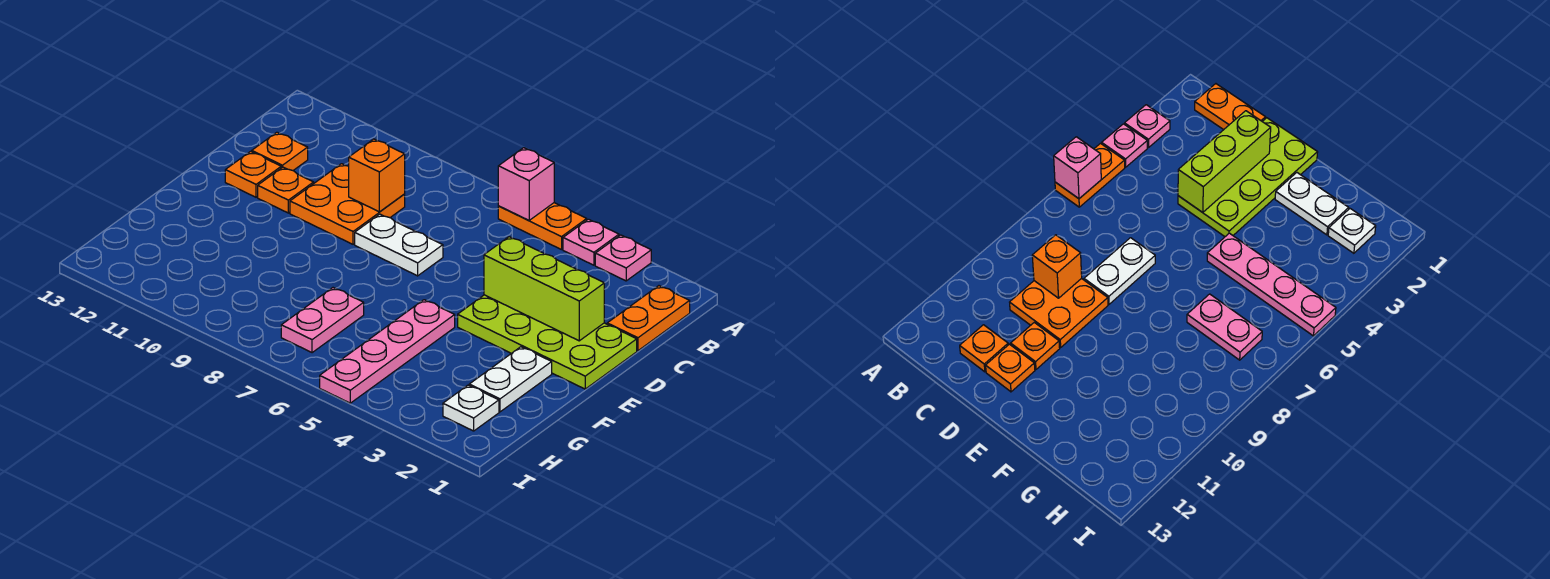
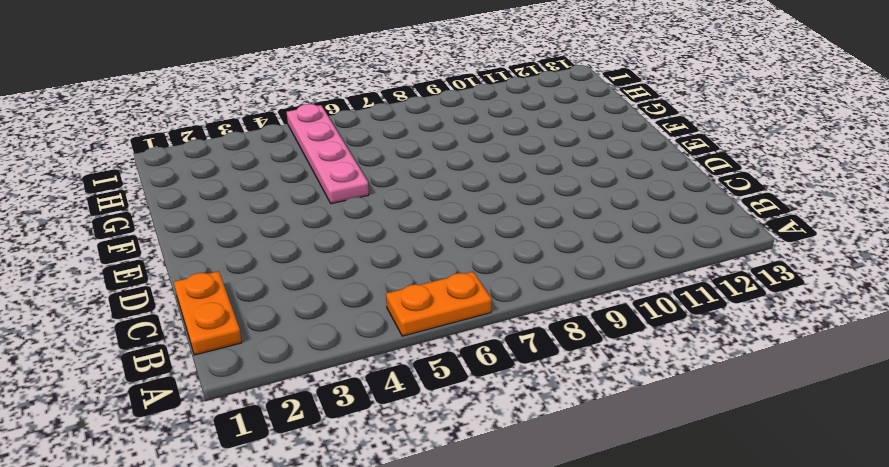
none -> pink 1x1 plate [595,235,651,281]
none -> pink 1x1 plate [563,219,619,265]
none -> orange 2x2 plate [290,164,405,244]

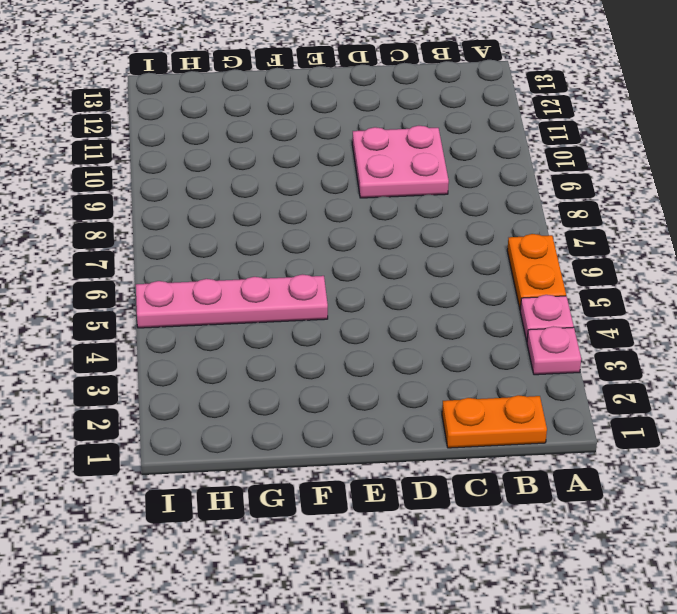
pink 2x2 plate [352,126,449,198] -> orange 2x2 plate [290,164,405,244]
none -> orange 1x1 plate [252,132,308,170]
none -> lime 2x4 plate [458,295,637,389]
none -> white 1x2 plate [355,214,443,276]

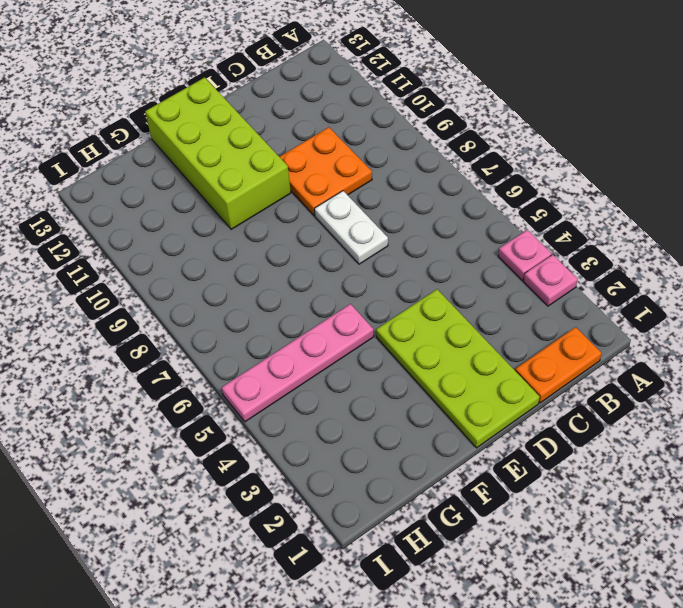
lime 2x4 brick [145,77,291,229] -> none
none -> orange 1x2 plate [498,203,587,250]
none -> orange 1x1 plate [252,132,308,170]
none -> orange 1x1 plate [258,167,314,213]

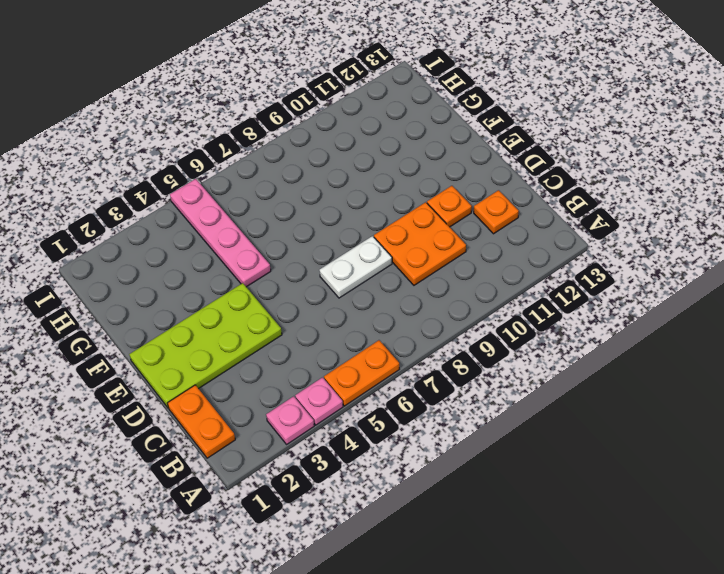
none -> orange 1x1 plate [225,151,281,197]
none -> white 1x2 plate [469,347,552,412]
none -> pink 1x2 plate [281,288,364,353]

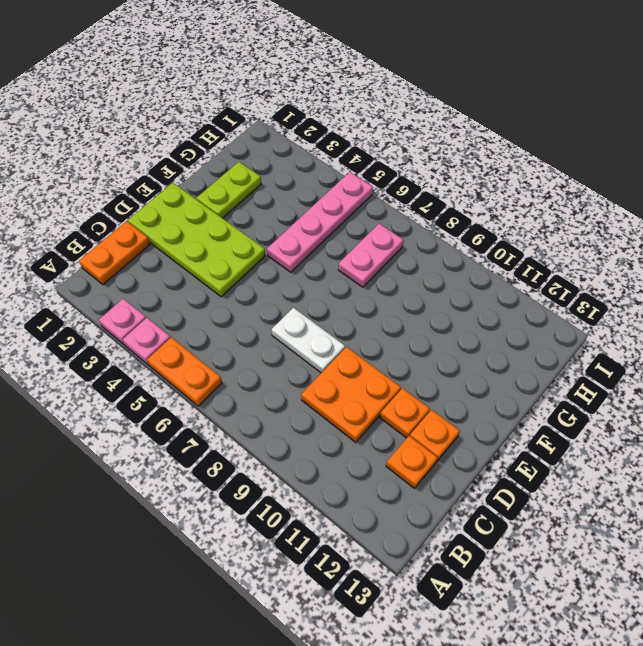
lime 1x2 plate [196,162,261,218] -> white 1x2 plate [469,347,552,412]
none -> white 1x1 plate [443,385,499,431]
none -> pink 1x1 brick [498,148,554,220]
none -> orange 1x1 brick [349,139,405,212]

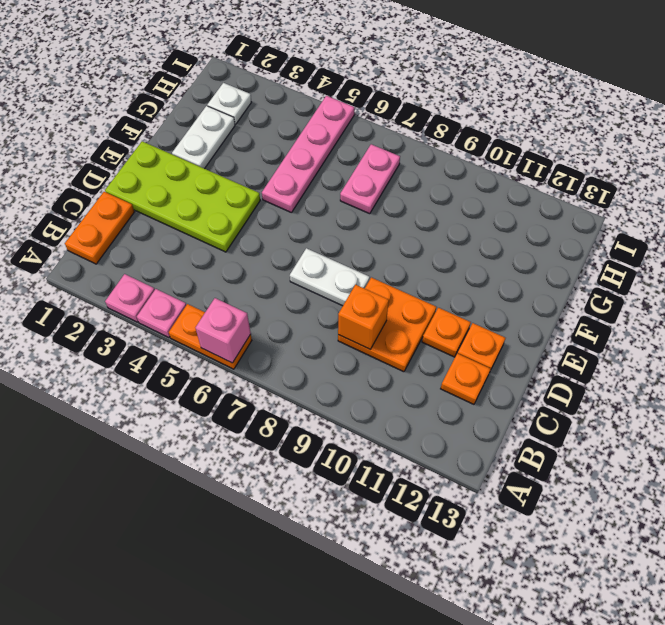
none -> lime 1x3 brick [484,237,604,341]

